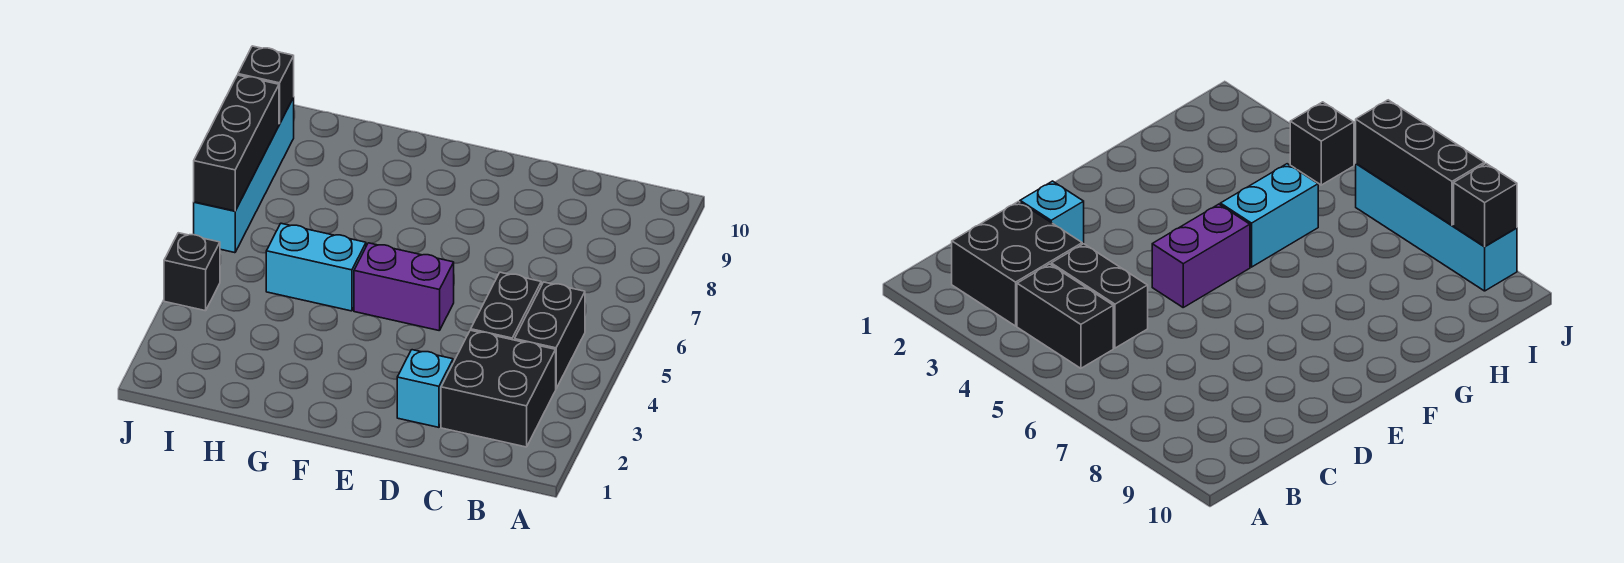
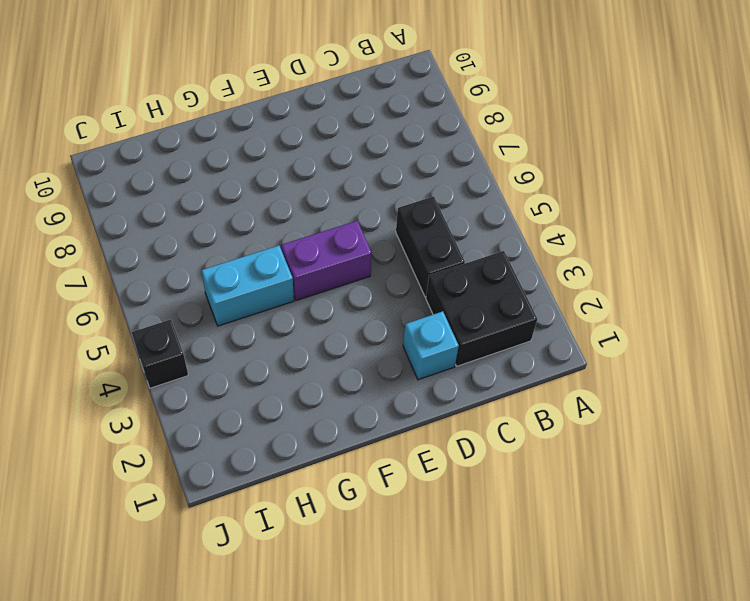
none -> black 1x2 brick [515,282,585,388]
none -> cyan 1x4 brick [194,98,294,253]

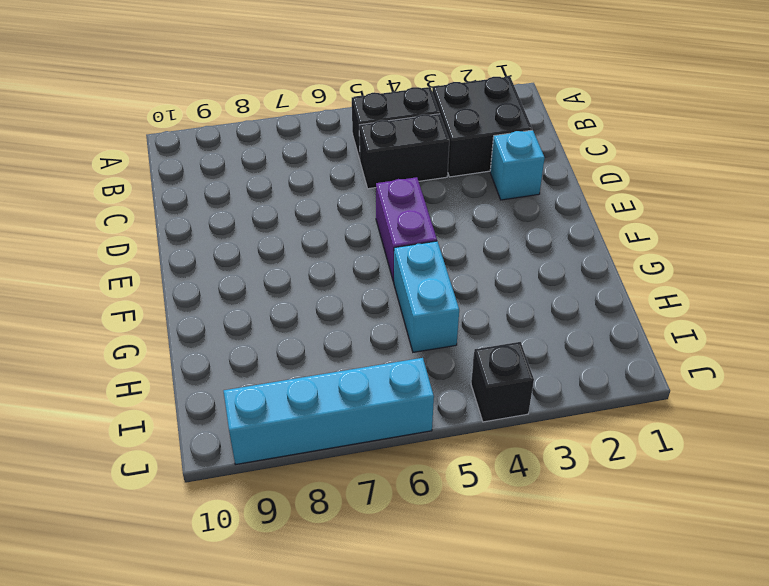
none -> black 1x3 brick [194,75,279,211]
none -> black 1x1 brick [238,46,294,124]

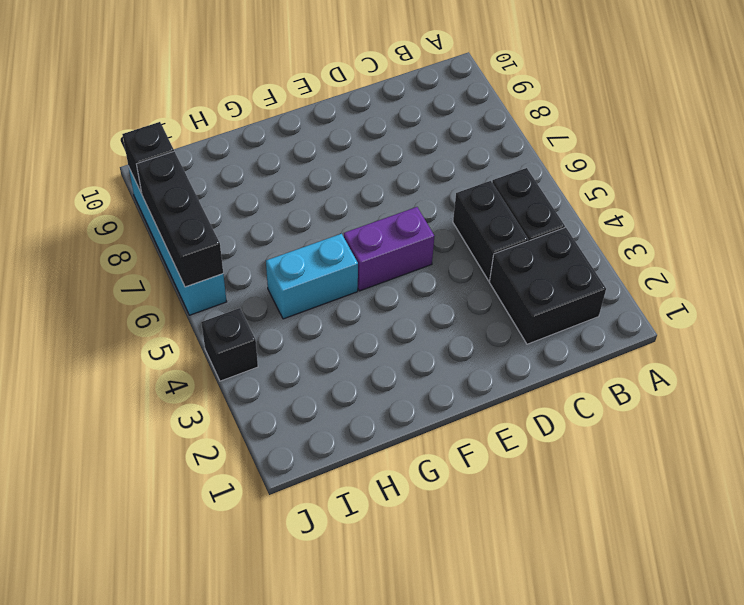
none -> cyan 1x1 brick [397,350,453,427]

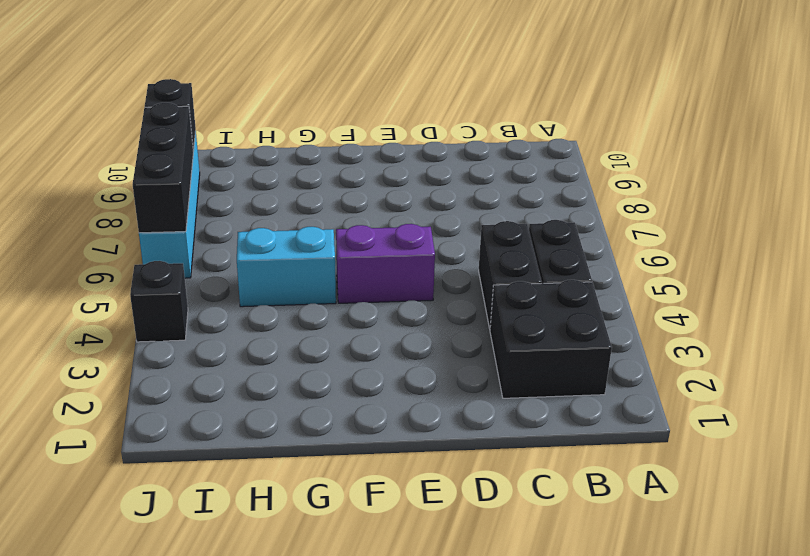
none -> cyan 1x1 brick [397,350,453,427]

